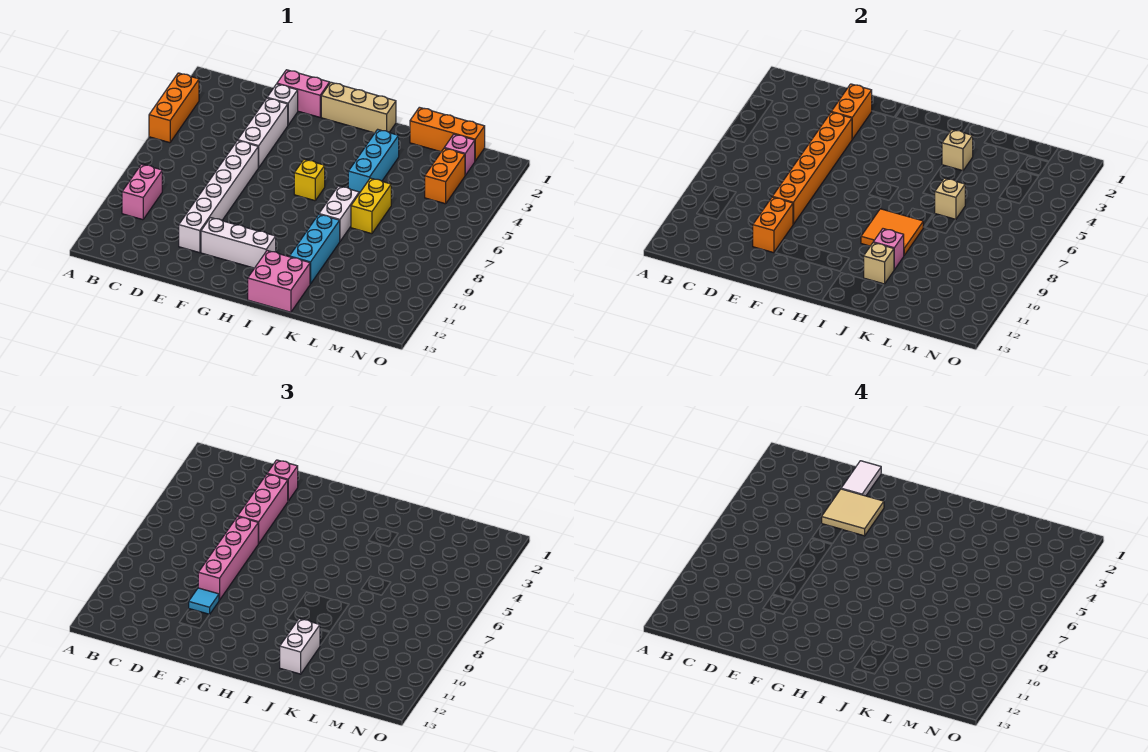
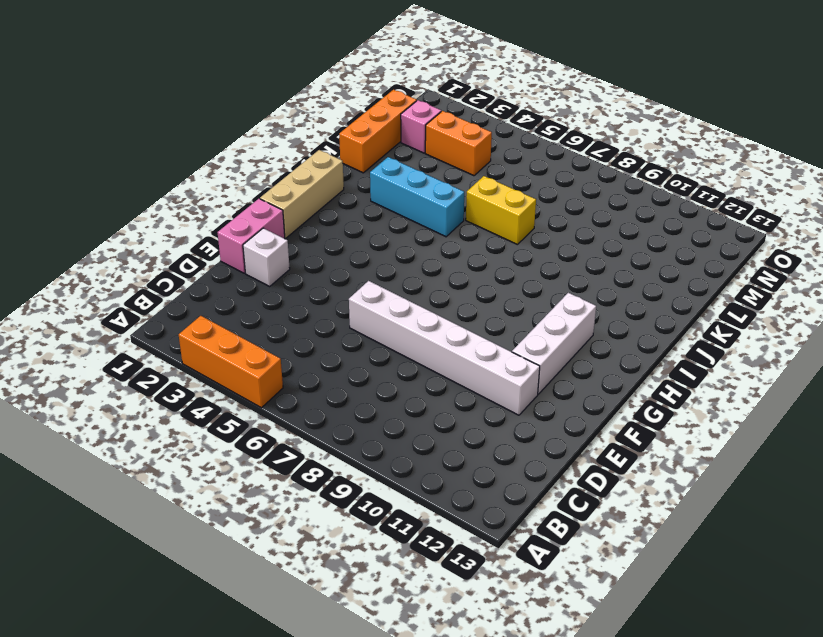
none -> pink 1x2 brick [122,164,162,220]
none -> white 1x3 brick [238,98,288,167]
none -> yellow 1x1 brick [294,159,325,201]
none -> pink 2x2 brick [248,251,310,312]

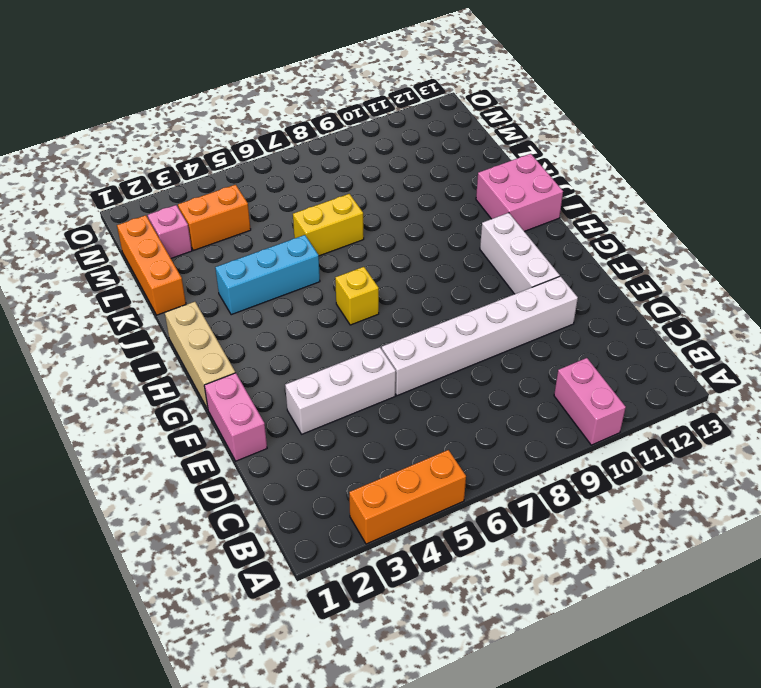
pink 1x2 brick [554,358,626,445] -> pink 1x2 brick turned to [122,164,162,220]
none -> white 1x1 brick [267,84,298,125]
none -> white 1x2 brick [319,186,359,241]
none -> cyan 1x3 brick [290,214,340,284]
none -> orange 1x2 brick [832,84,872,139]

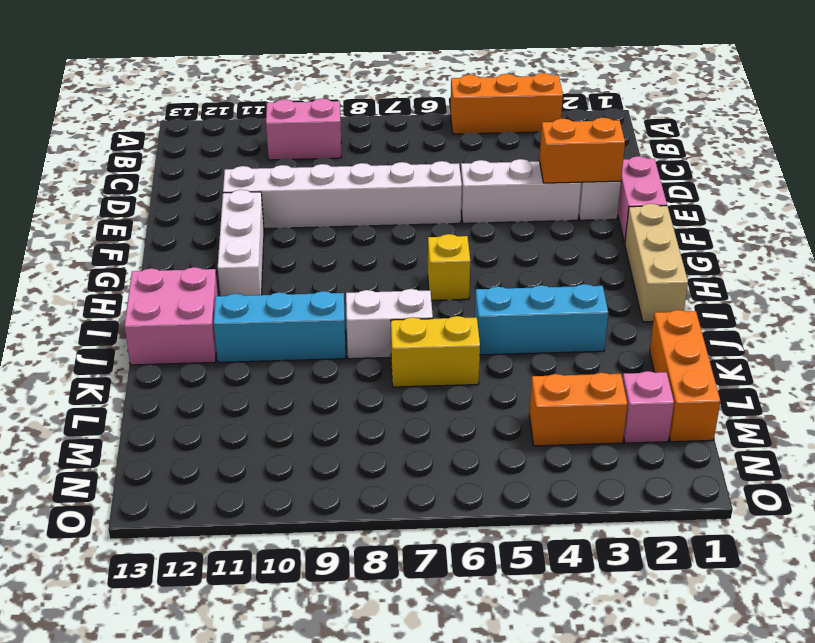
none -> orange 1x6 brick [772,112,852,224]
none -> orange 1x2 brick [753,197,793,253]
none -> orange 2x2 tile [861,209,923,255]
none -> tan 1x1 brick [942,129,973,171]

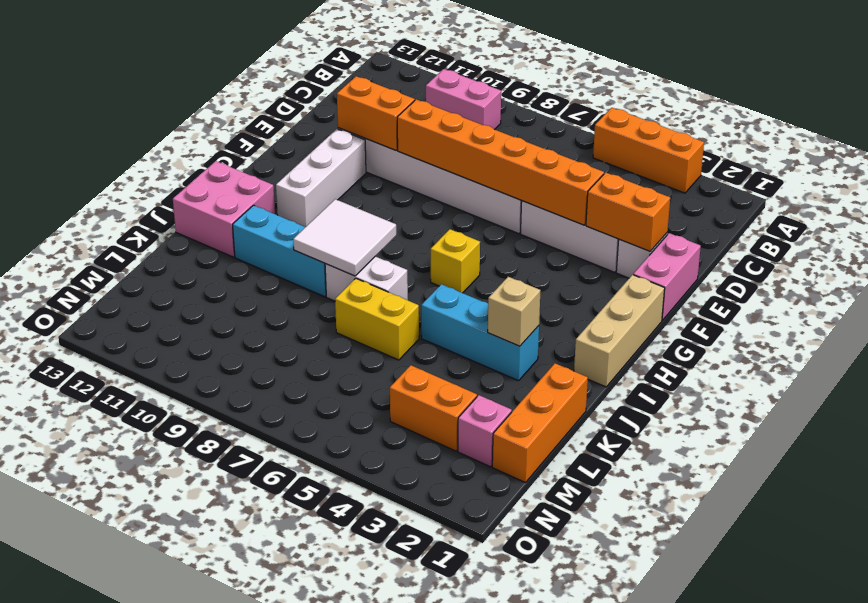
white 2x2 tile [293,199,396,276] -> orange 2x2 tile [861,209,923,255]
none -> pink 1x1 brick [873,229,904,270]
none -> tan 1x1 brick [864,243,894,284]
none -> tan 1x1 brick [935,178,965,220]
none -> pink 1x1 brick [267,460,298,501]

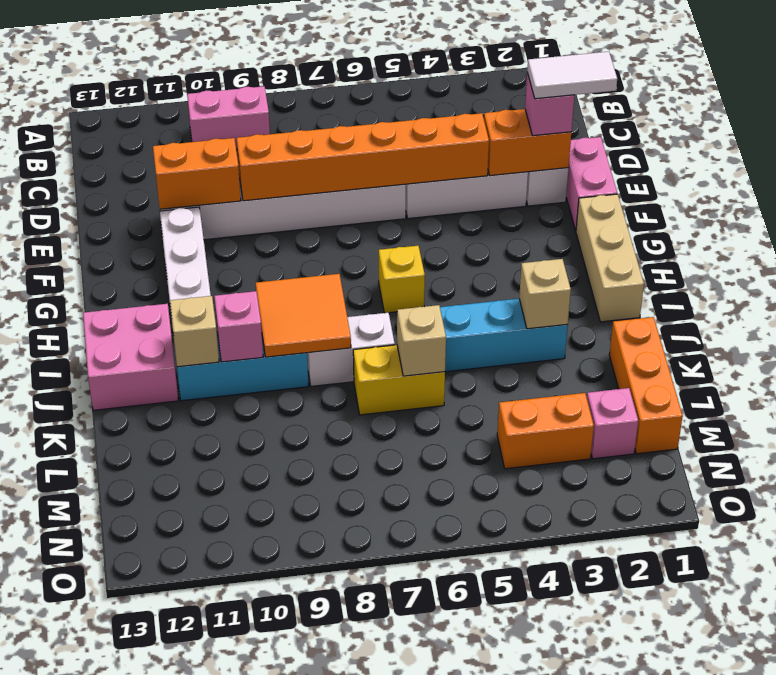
none -> orange 1x3 brick [149,73,199,143]
none -> pink 1x3 brick [238,474,288,543]
none -> pink 1x4 brick [198,517,259,600]
none -> cyan 1x1 tile [189,588,219,614]

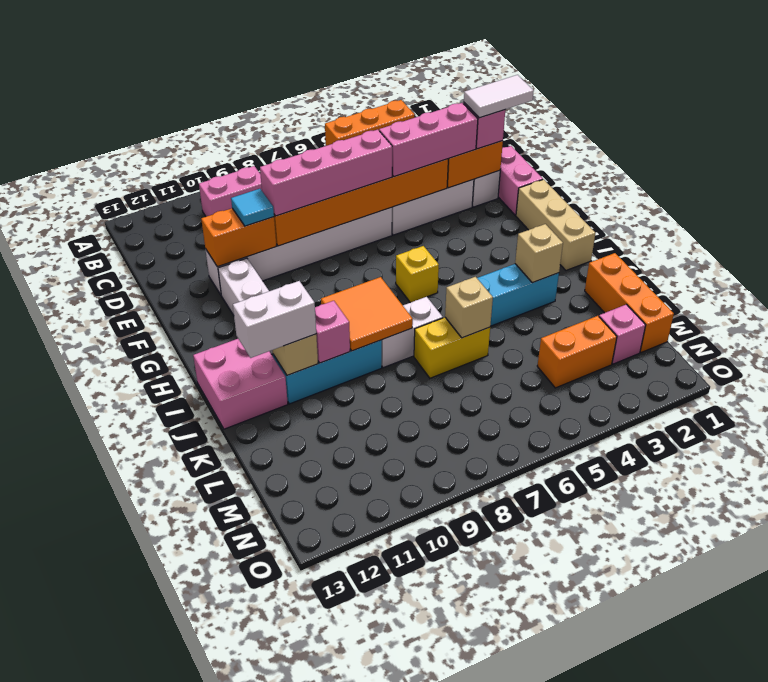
none -> tan 2x2 tile [822,489,884,536]

